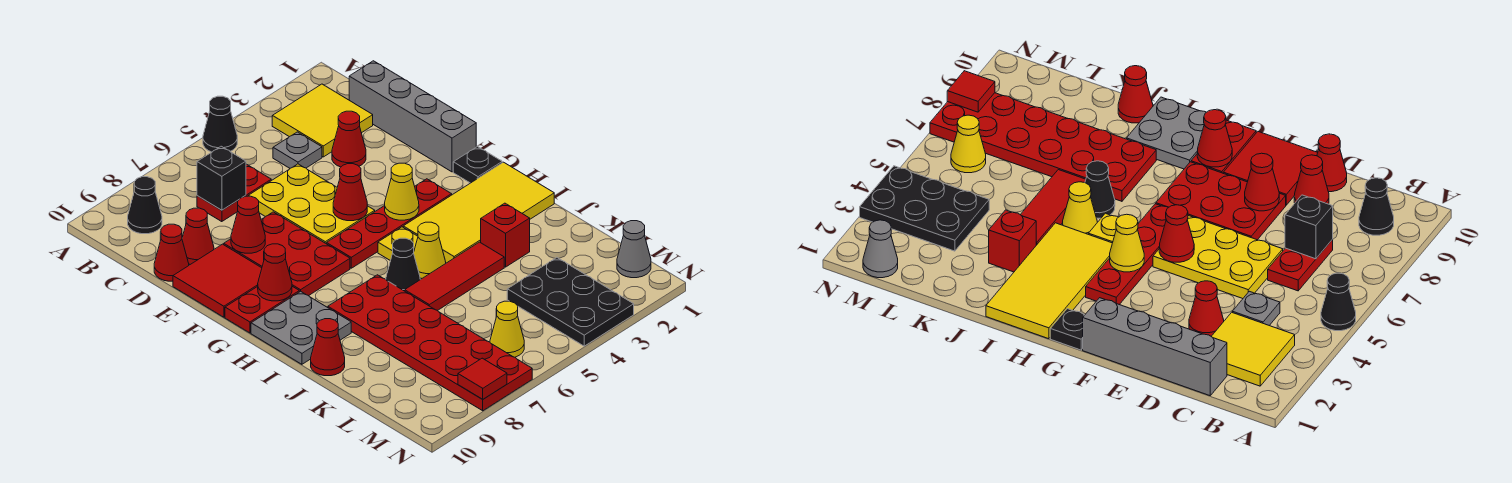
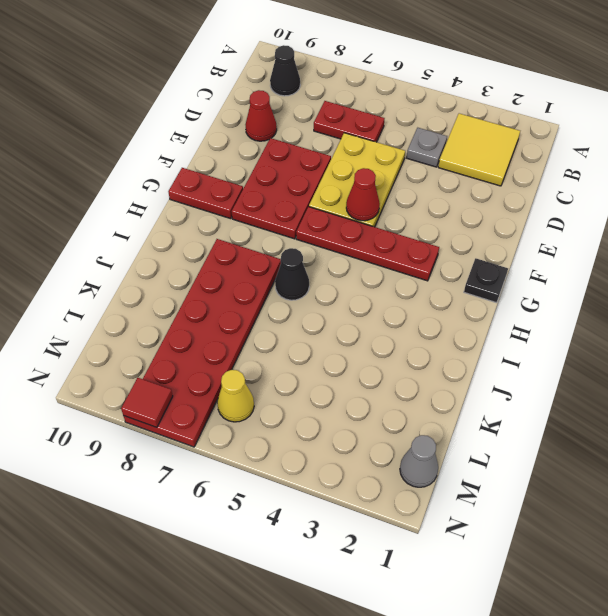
none -> black 1x1 cone [203,96,237,152]
none -> grey 1x4 brick [349,61,476,172]
none -> red 1x1 cone [332,111,366,167]
none -> red 1x1 cone [154,224,189,281]

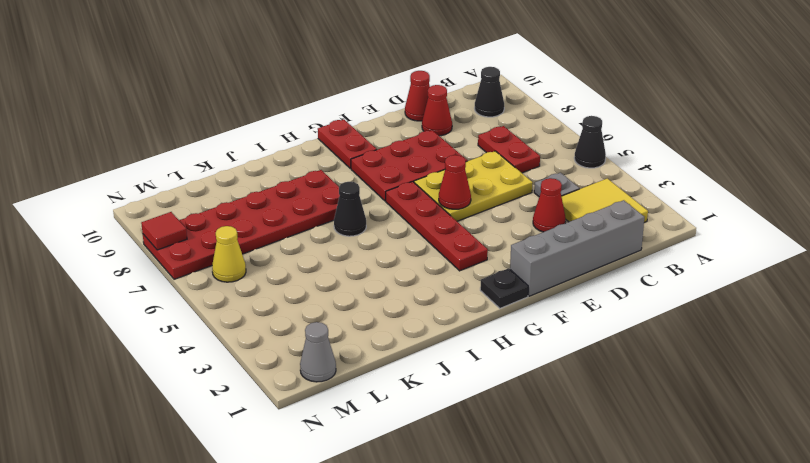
none -> red 2x2 tile [173,244,262,317]
none -> yellow 2x4 tile [403,162,554,263]
none -> yellow 1x1 plate [378,227,418,261]
none -> grey 2x2 plate [251,291,351,364]

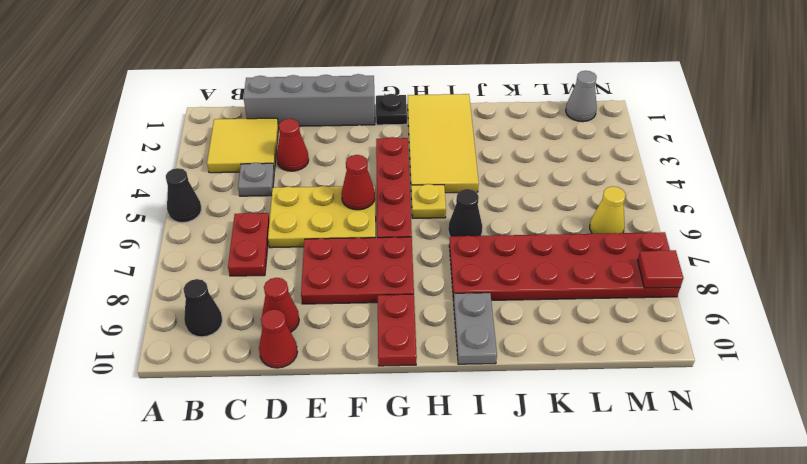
grey 1x2 plate [453,293,497,364] -> grey 2x2 plate [251,291,351,364]
none -> red 2x2 tile [173,244,262,317]
none -> yellow 1x1 cone [414,222,446,278]
none -> red 1x1 brick [481,203,530,267]
none -> red 1x3 tile [405,242,504,311]

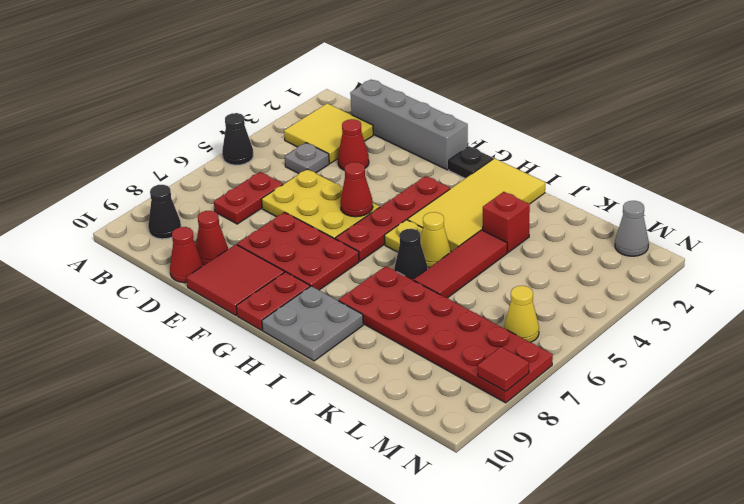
none -> red 1x1 cone [311,319,345,376]
none -> black 2x3 plate [507,258,634,346]
none -> black 1x1 brick [197,146,246,210]
none -> red 1x1 cone [231,196,265,253]

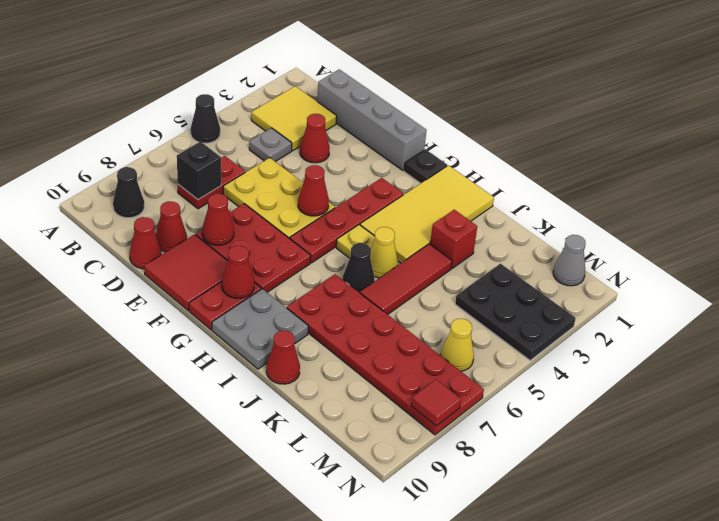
none -> yellow 1x1 cone [385,163,419,220]

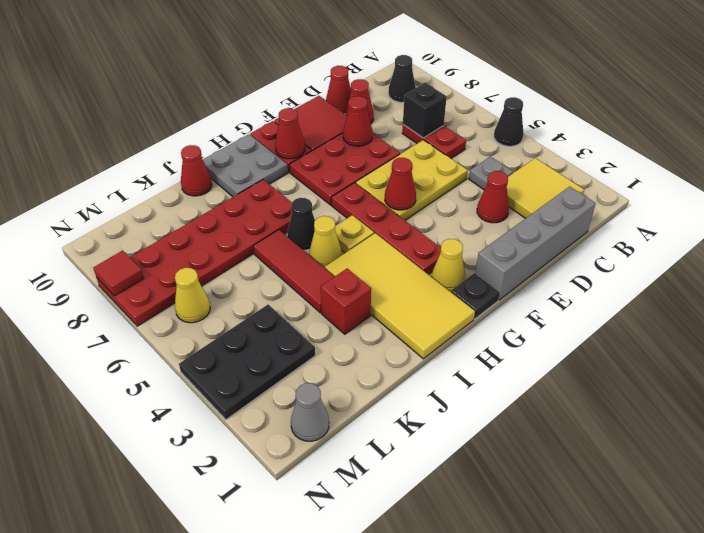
yellow 1x1 cone [432,239,465,292] -> yellow 1x1 cone moved to [385,163,419,220]

